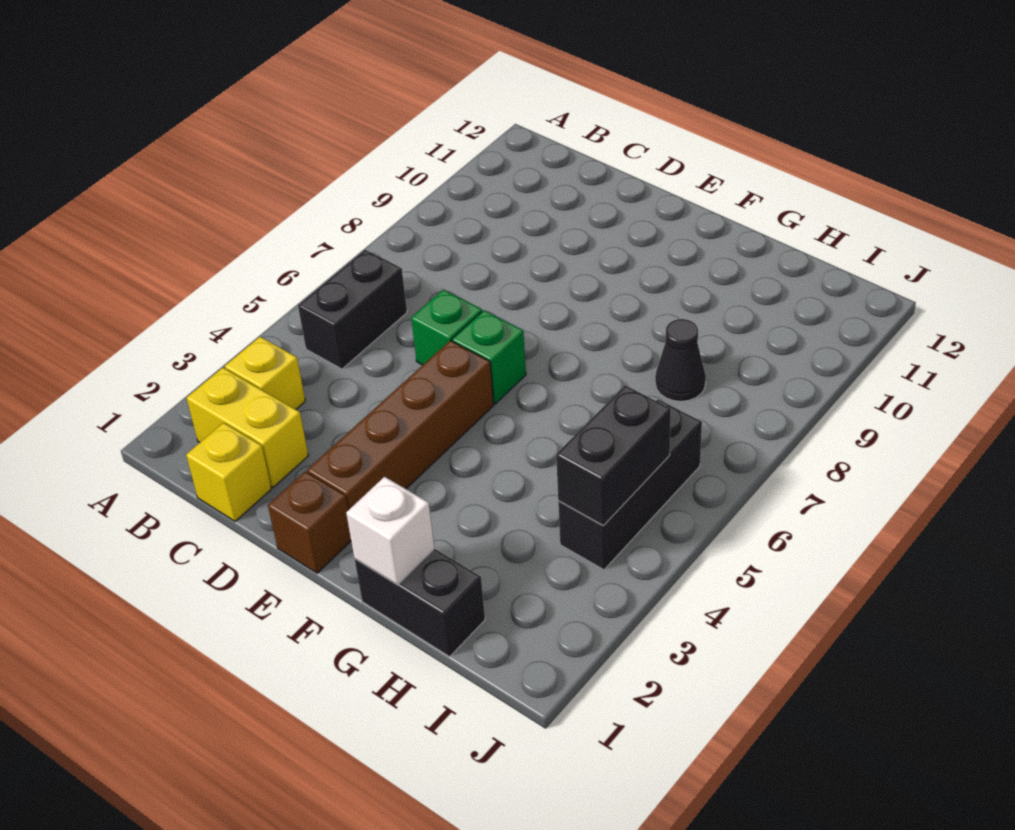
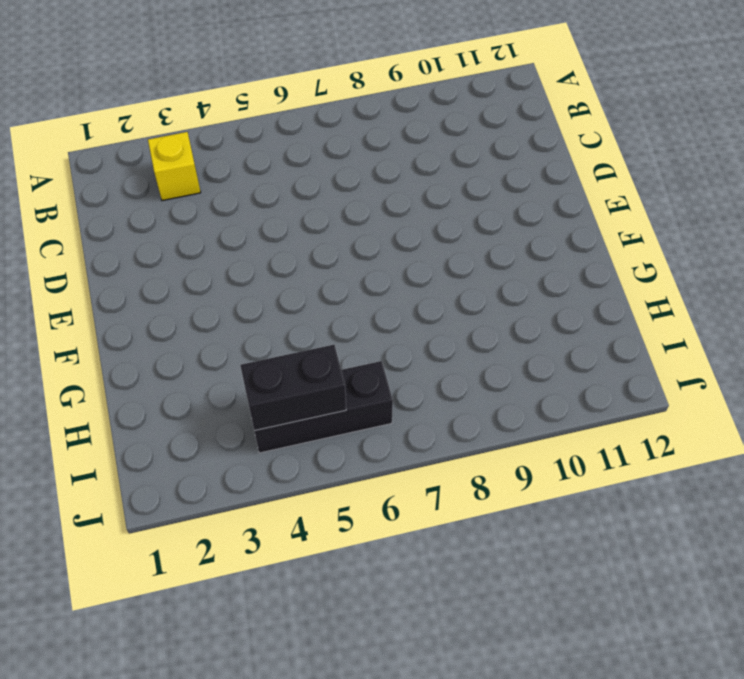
none -> yellow 1x2 brick [186,368,309,487]
none -> black 1x2 brick [298,250,407,369]
none -> yellow 1x1 brick [186,423,271,521]

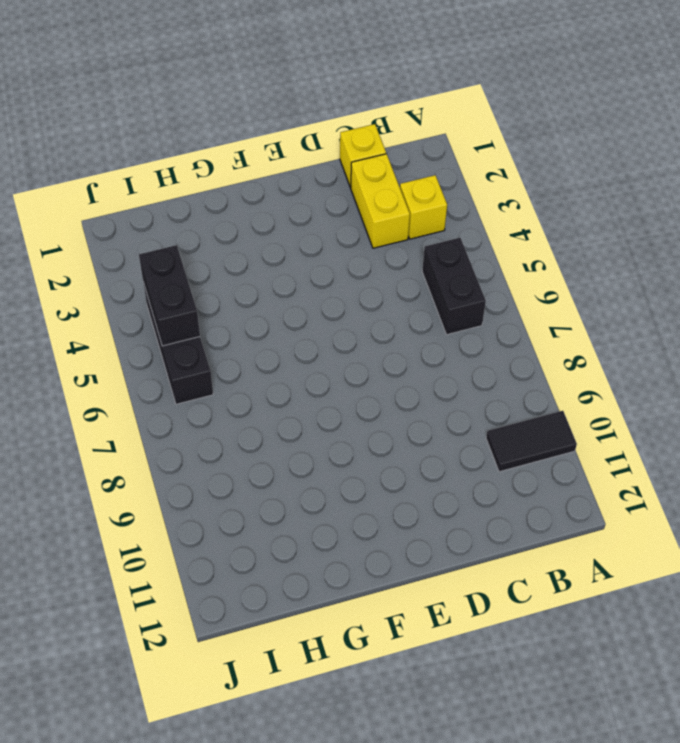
black 1x2 tile [486,411,577,472] -> none
yellow 1x2 brick [351,154,410,248] -> yellow 1x2 brick turned to [186,368,309,487]
none -> green 1x1 brick [411,290,482,365]
none -> brown 1x1 brick [268,472,351,573]
none -> brown 1x4 brick [307,340,494,510]

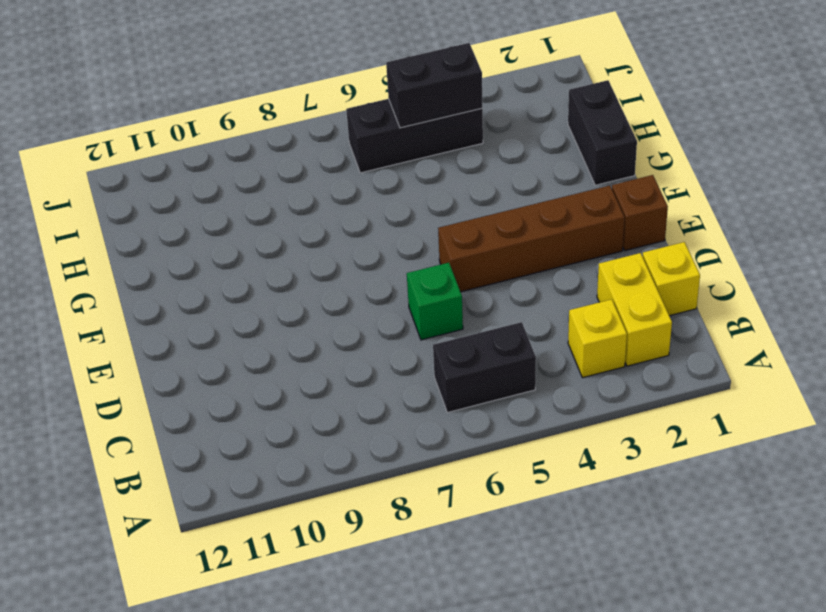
none -> green 1x1 brick [452,310,526,404]
none -> black 1x1 cone [655,319,706,401]
none -> white 1x1 brick [346,477,434,585]

